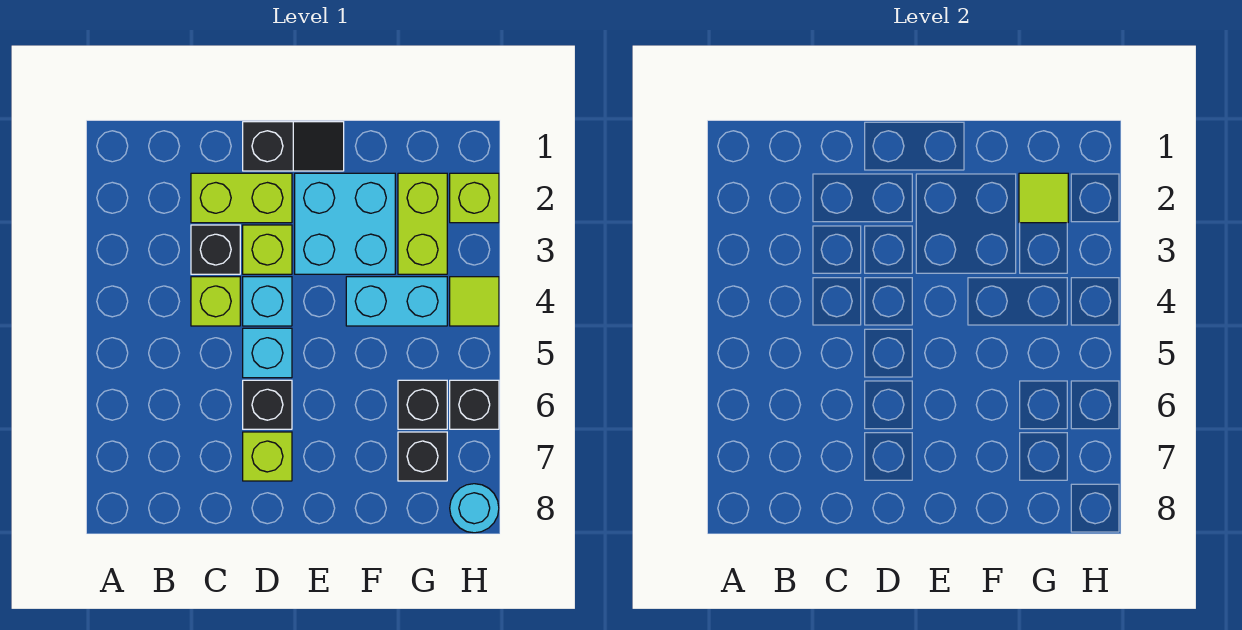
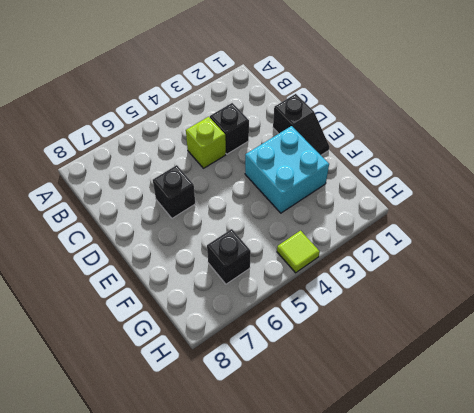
none -> lime 1x2 brick [191,173,292,223]
none -> lime 1x1 brick [243,225,292,274]
none -> cyan 1x1 brick [243,277,292,326]

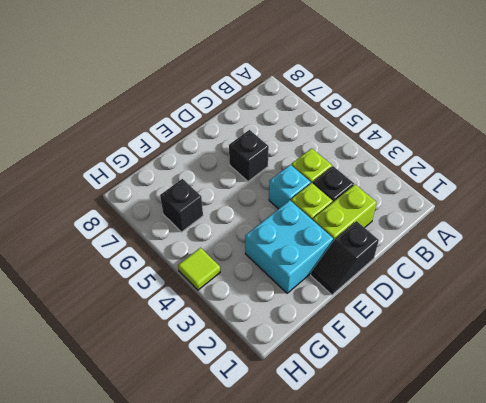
none -> cyan 1x1 brick [243,328,292,378]
none -> lime 1x1 brick [243,432,292,481]
none -> cyan 1x2 brick [346,277,447,326]

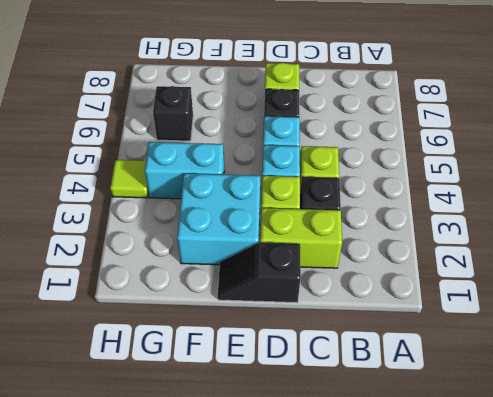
none -> lime 1x2 brick [398,173,447,274]
none -> black 1x1 brick [398,432,447,481]
none -> lime 1x1 brick [450,173,499,223]

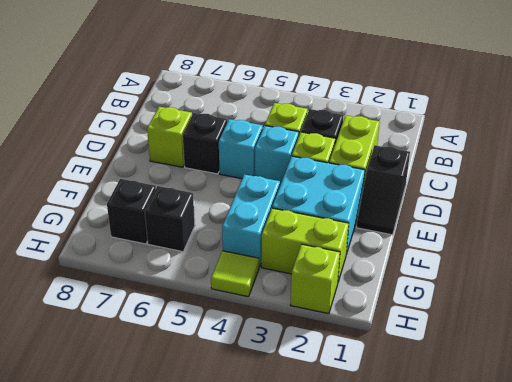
none -> black 1x1 brick [450,380,499,429]
none -> cyan 1x1 round brick [450,484,499,533]
none -> lime 1x1 tile [1019,173,1068,223]

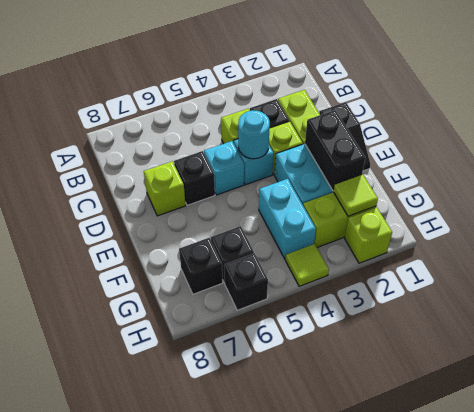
cyan 1x1 round brick [238,110,270,159] -> cyan 1x1 round brick moved to [450,484,499,533]
black 1x2 brick [305,110,365,191] -> none

